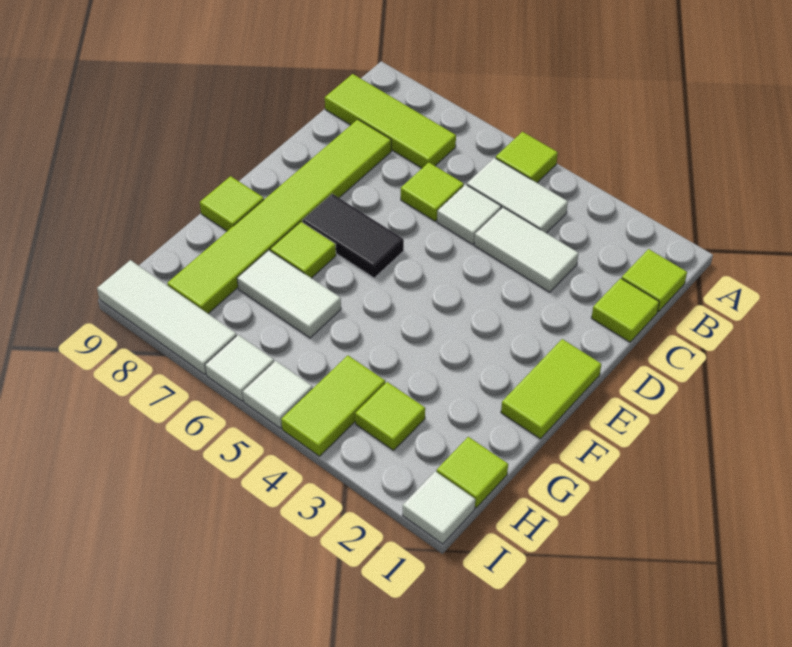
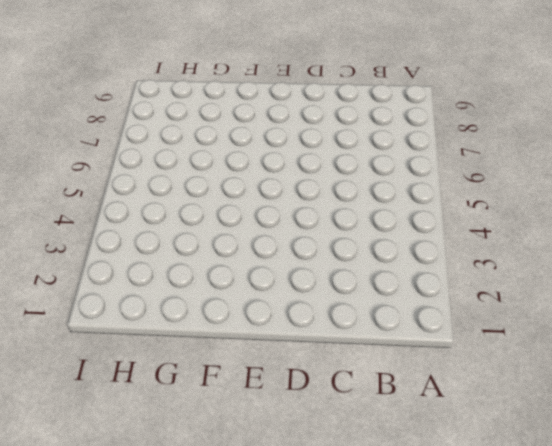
none -> lime 1x1 tile [496,132,558,183]
none -> lime 1x1 tile [622,249,687,312]
none -> white 1x2 tile [467,158,568,233]

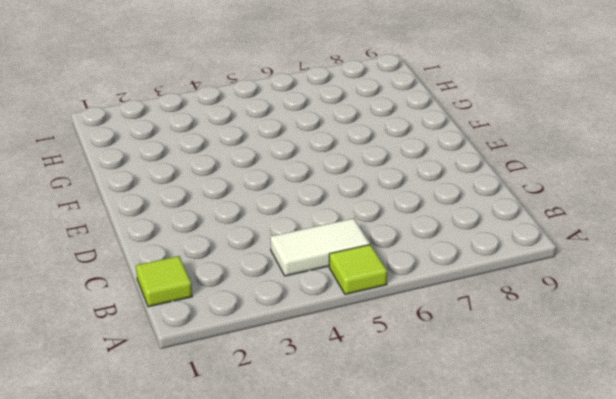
none -> lime 1x3 tile [325,74,456,168]
none -> lime 1x1 tile [592,278,659,342]
none -> white 1x2 tile [474,207,579,292]

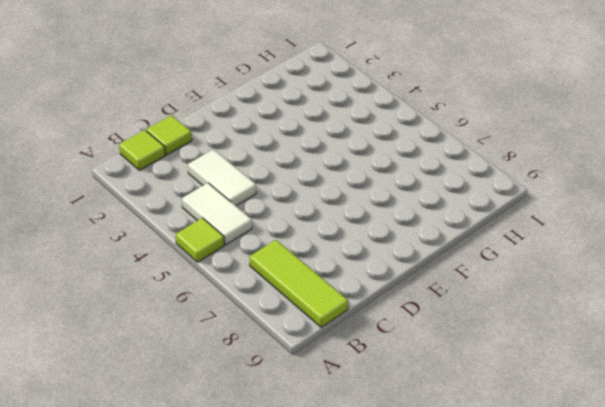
none -> white 1x1 tile [437,185,501,244]
none -> lime 1x1 tile [401,163,464,221]
none -> lime 1x6 tile [167,119,391,314]

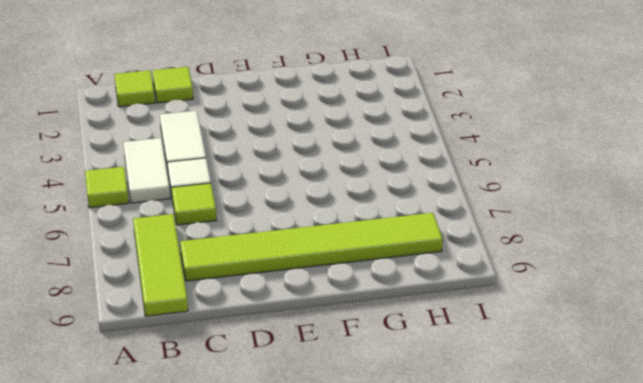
none -> lime 1x2 tile [501,339,601,439]
none -> black 1x2 tile [303,194,404,278]
none -> lime 1x1 tile [270,222,336,278]

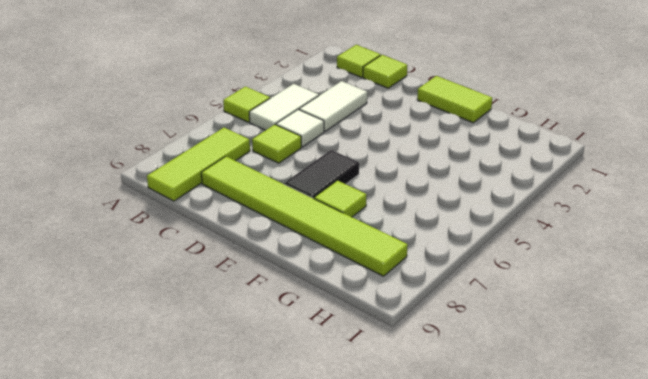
none -> lime 1x1 tile [200,176,264,231]
none -> white 1x2 tile [237,250,341,338]
none -> lime 1x1 tile [437,437,508,508]

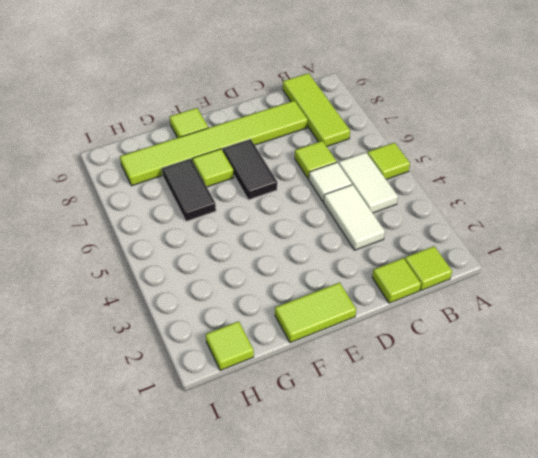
black 1x2 tile [162,159,216,221] -> white 1x2 tile [237,250,341,338]
none -> lime 1x1 tile [355,382,425,450]
none -> lime 1x2 tile [281,356,385,456]
none -> white 1x1 tile [403,471,475,544]

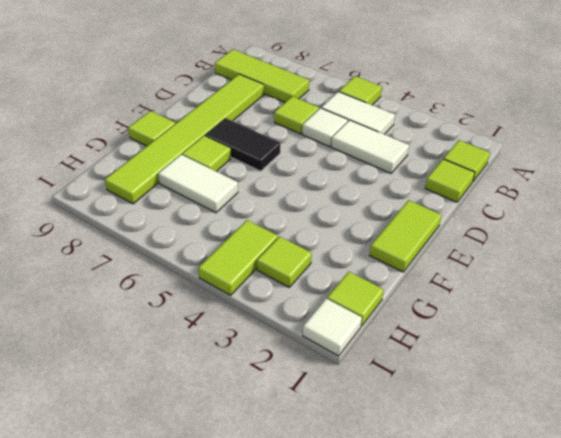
none -> white 1x1 tile [243,361,313,428]
none -> white 1x1 tile [205,335,274,401]
none -> white 1x3 tile [97,260,237,375]

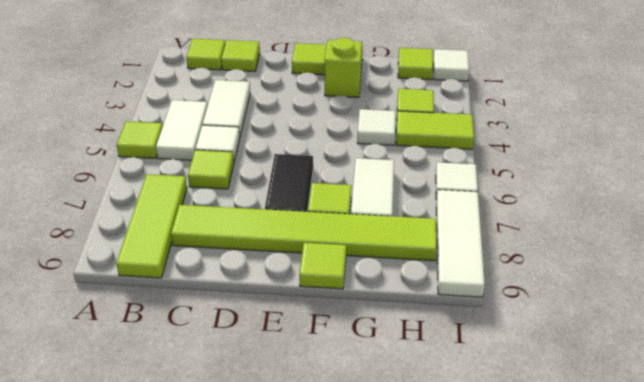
lime 1x1 brick [325,38,362,97] -> none
white 1x1 tile [357,109,396,145] -> white 1x1 tile moved to [243,361,313,428]

